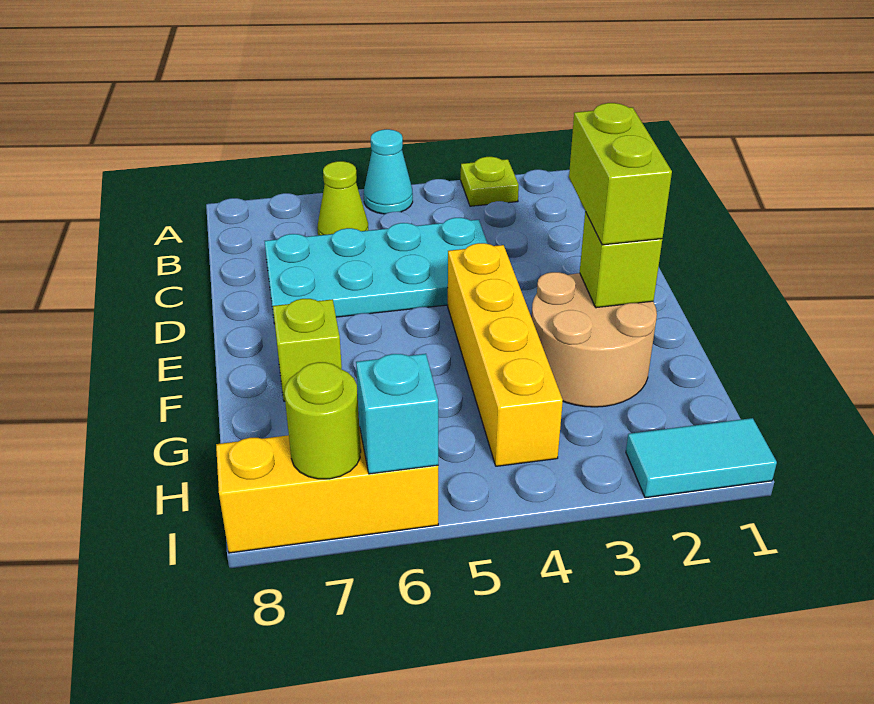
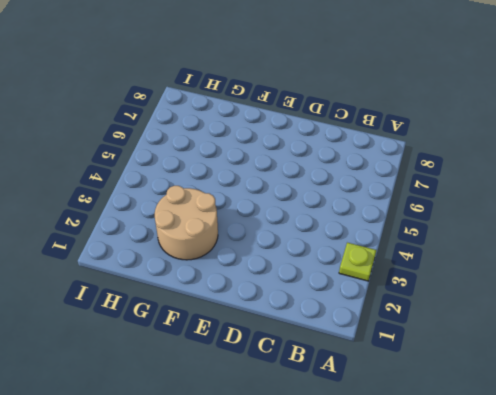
none -> cyan 1x1 cone [364,129,413,214]
none -> lime 1x1 cone [317,161,368,235]
none -> cyan 2x4 plate [265,218,488,324]

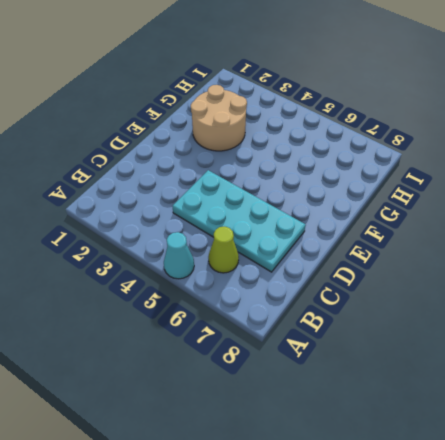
none -> lime 1x1 plate [461,157,519,206]
none -> yellow 1x4 brick [448,243,563,466]
none -> lime 1x1 brick [273,299,342,401]

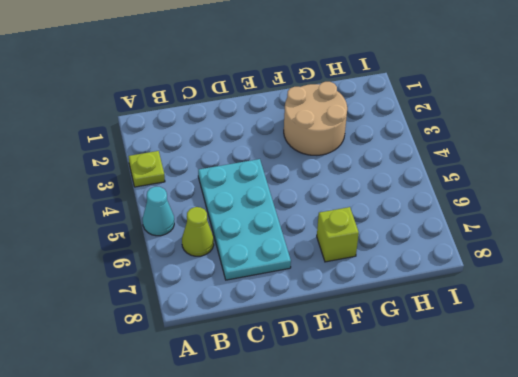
none -> yellow 1x4 brick [448,243,563,466]
none -> cyan 1x2 tile [626,418,777,498]
none -> yellow 1x3 brick [216,427,438,553]

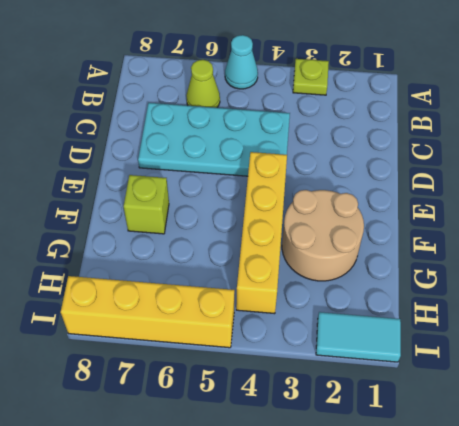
yellow 1x4 brick [61,276,235,348] -> yellow 1x3 brick [216,427,438,553]
none -> lime 1x1 brick [580,212,662,308]
none -> cyan 1x1 brick [356,354,438,474]
none -> lime 1x1 round brick [284,362,361,479]

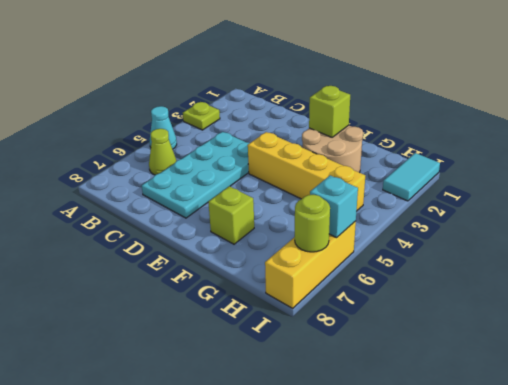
none -> lime 1x2 brick [569,103,672,245]

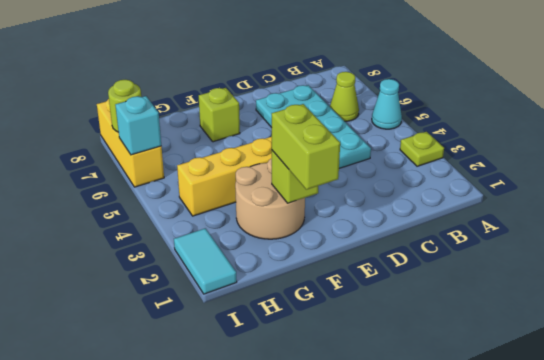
lime 1x2 brick [272,104,340,190] -> lime 1x2 brick turned to [569,103,672,245]

